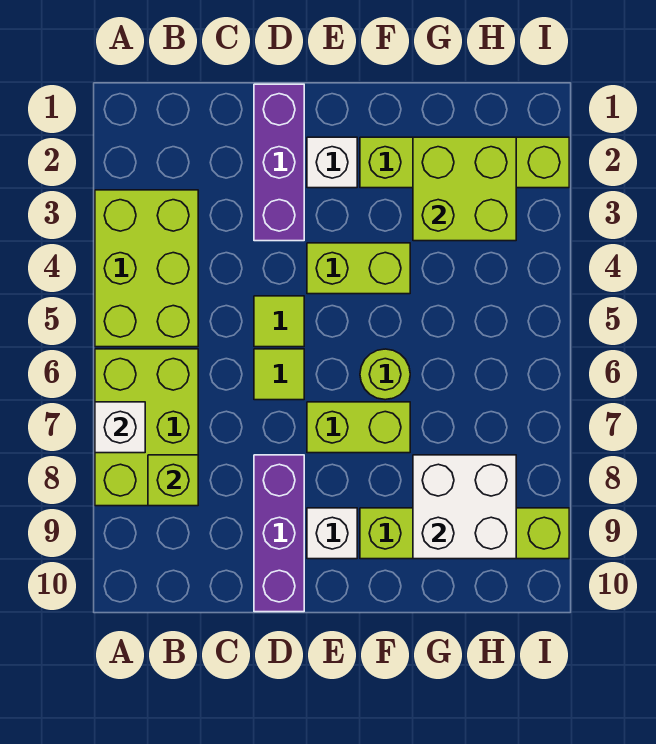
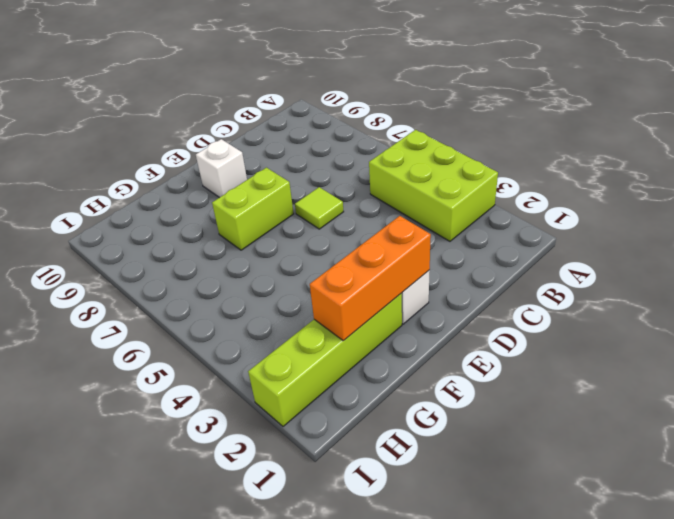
orange 1x3 brick [310,216,431,341] -> lime 2x2 brick [413,137,516,241]
none -> lime 2x3 brick [95,349,198,506]
none -> purple 1x3 brick [254,84,304,241]
none -> lime 1x1 tile [254,296,304,347]

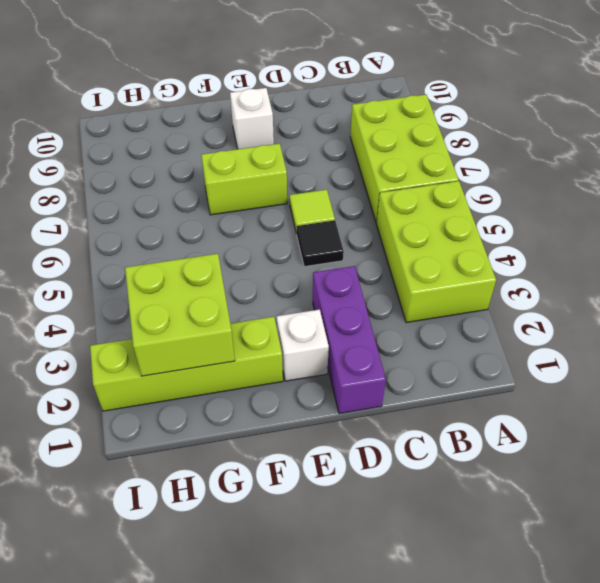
black 1x1 tile [297,220,344,267] -> lime 1x1 tile [254,296,304,347]
none -> purple 1x3 brick [254,455,304,612]
none -> lime 1x2 brick [307,243,410,294]
none -> lime 1x1 round brick [360,349,410,400]

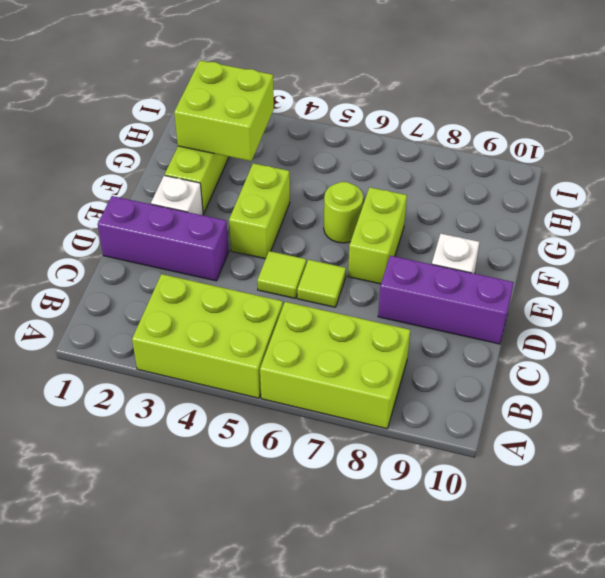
none -> lime 1x4 brick [360,508,569,559]
none -> white 1x1 brick [95,402,145,453]
none -> lime 1x1 brick [148,455,198,506]

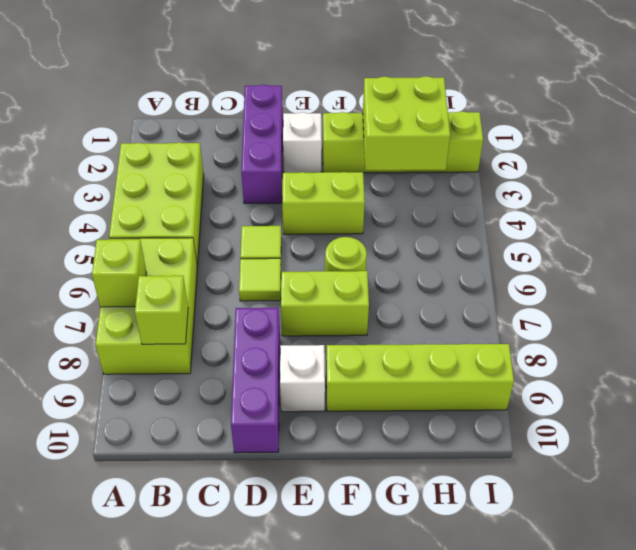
lime 1x1 brick [92,239,147,307] -> white 1x1 brick [95,402,145,453]
none -> white 2x2 brick [413,455,516,559]

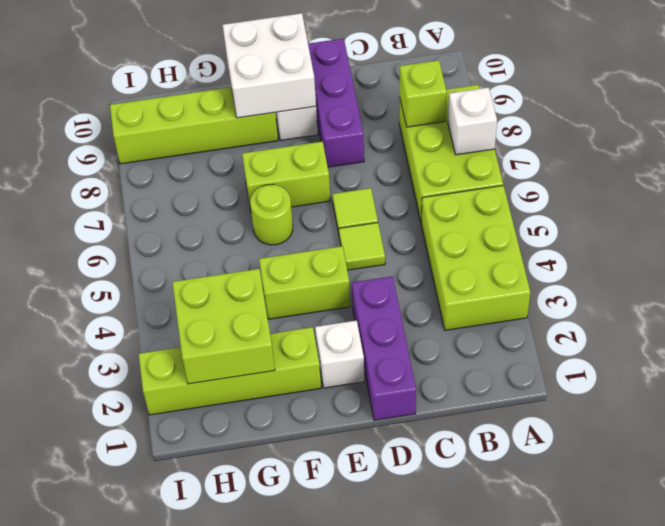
white 2x2 brick [223,13,316,118] -> white 2x2 brick moved to [413,455,516,559]

